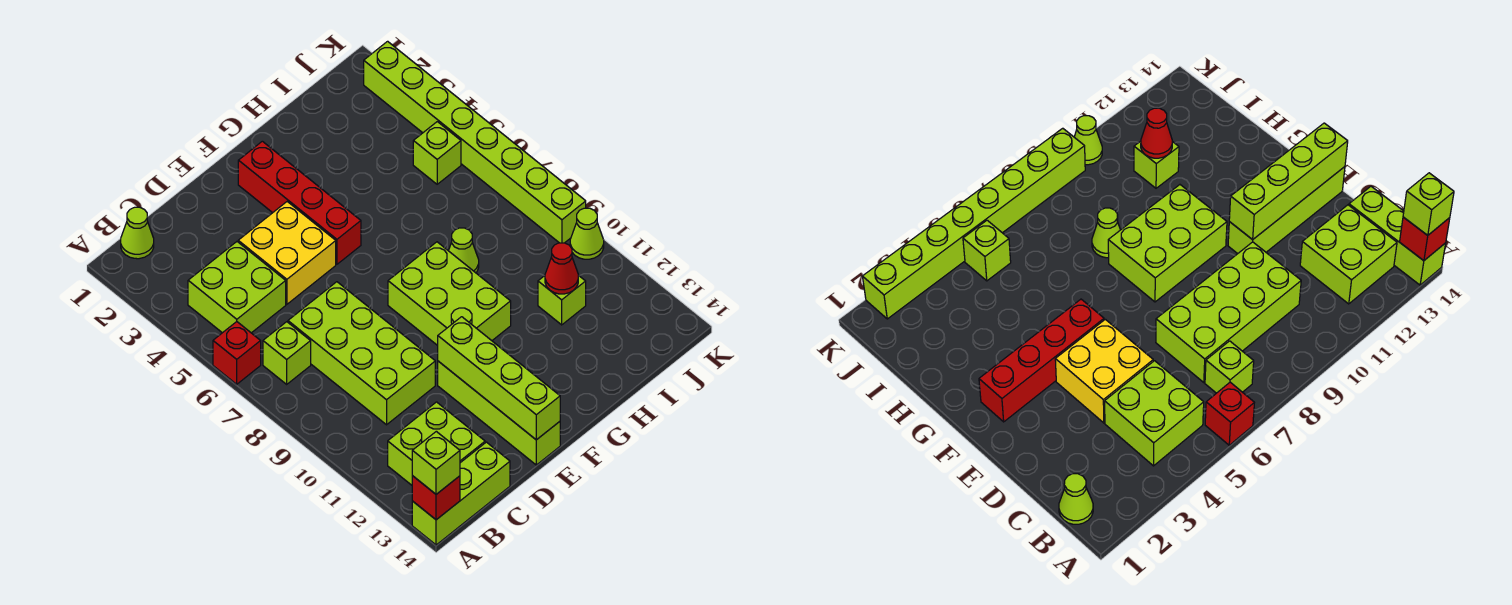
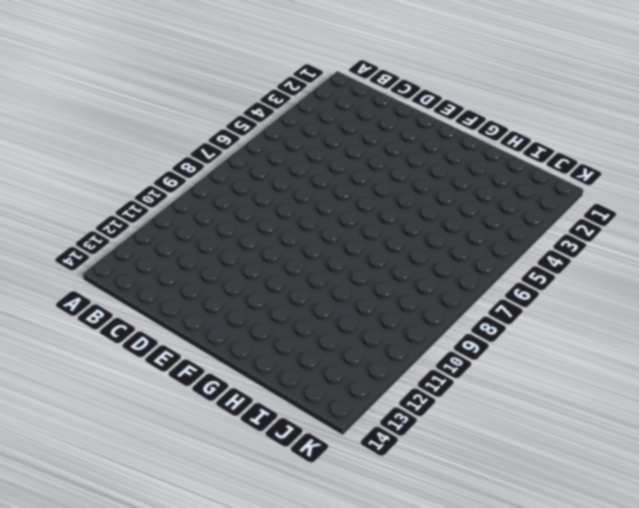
none -> red 1x1 brick [213,322,261,384]
none -> lime 1x3 brick [412,442,510,545]
none -> lime 1x1 cone [121,207,154,259]

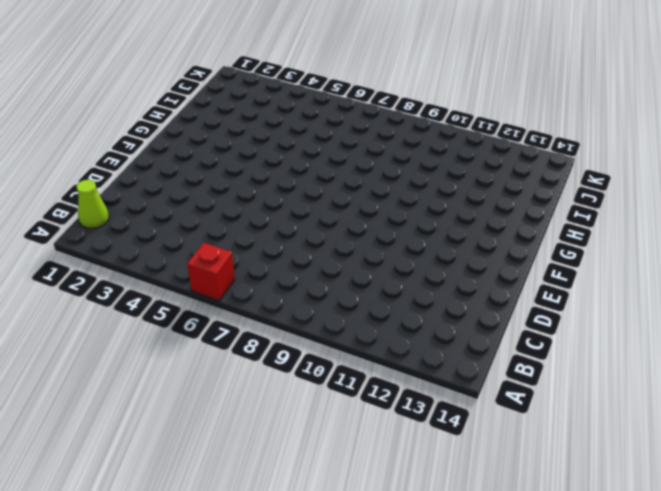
none -> lime 1x3 brick [412,442,510,545]
none -> lime 2x2 brick [188,242,286,333]
none -> lime 1x1 brick [263,322,311,384]

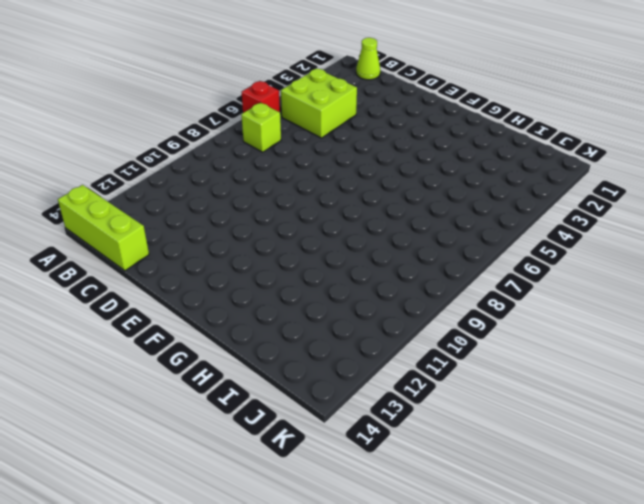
none -> lime 2x2 brick [388,402,485,485]
none -> lime 2x4 brick [288,282,435,425]
none -> yellow 2x2 brick [238,202,336,304]

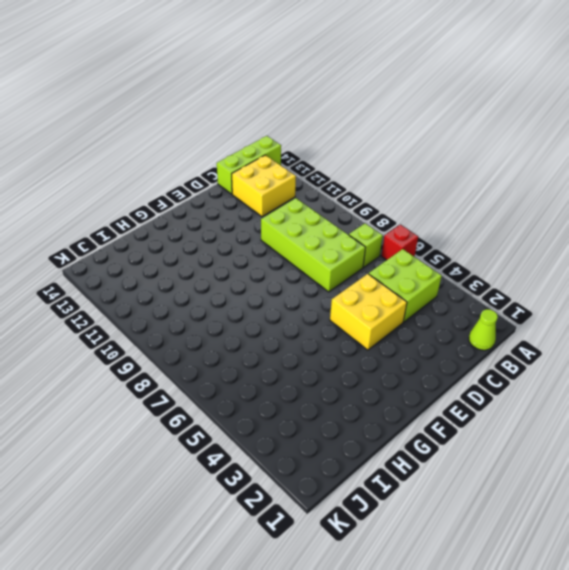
yellow 2x2 brick [232,155,296,217] -> lime 2x2 brick [388,402,485,485]
none -> lime 1x4 brick [438,361,560,465]
none -> red 1x4 brick [238,141,361,264]
none -> lime 2x3 brick [388,242,511,346]

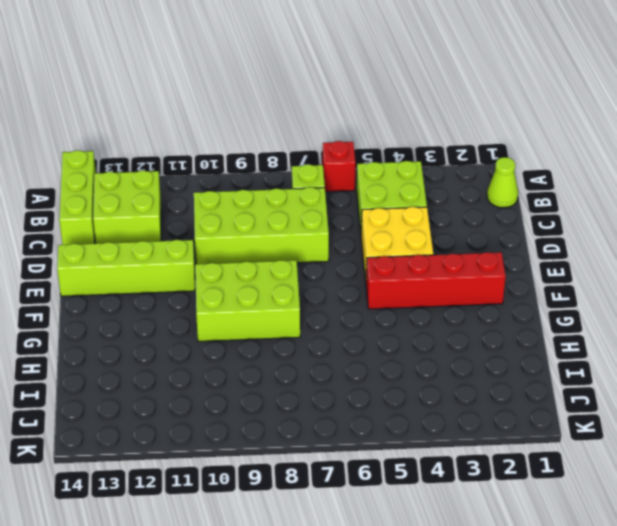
none -> lime 1x1 cone [449,228,479,273]
none -> lime 1x1 brick [538,275,586,325]
none -> lime 1x1 brick [413,122,461,184]

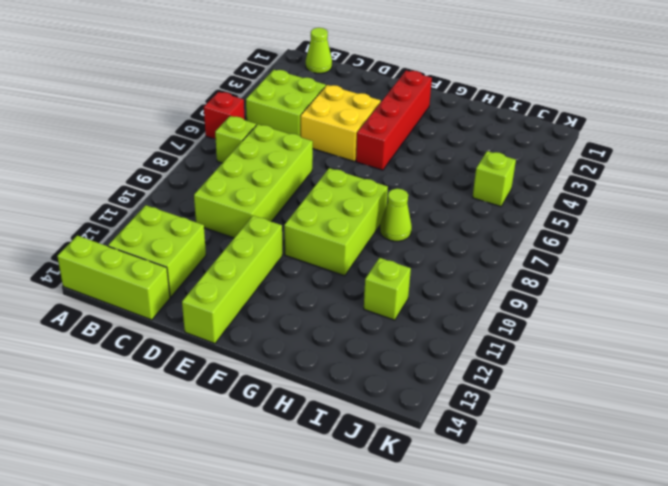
none -> lime 1x8 brick [364,41,586,243]
none -> lime 1x1 cone [570,208,604,259]
none -> red 1x1 brick [412,476,460,520]

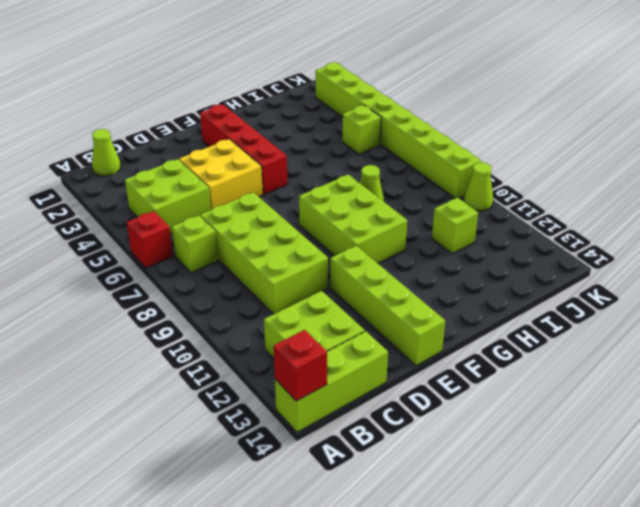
none -> lime 1x4 brick [438,317,560,440]
none -> red 1x1 cone [545,243,578,294]
none -> lime 1x1 brick [412,431,460,494]

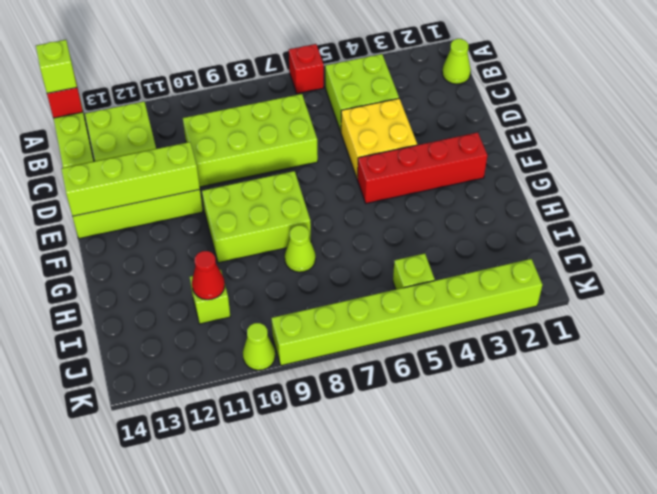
none -> lime 1x1 brick [263,322,311,384]

